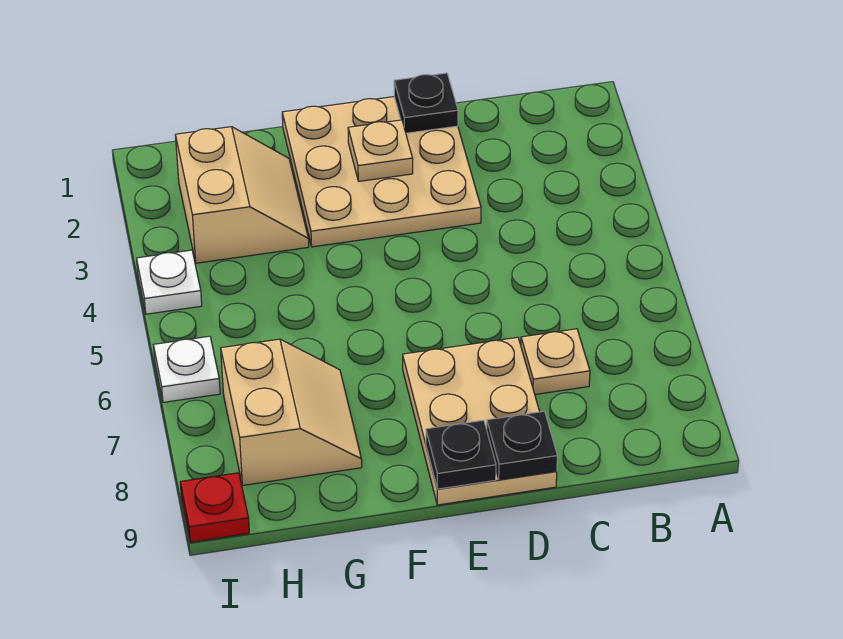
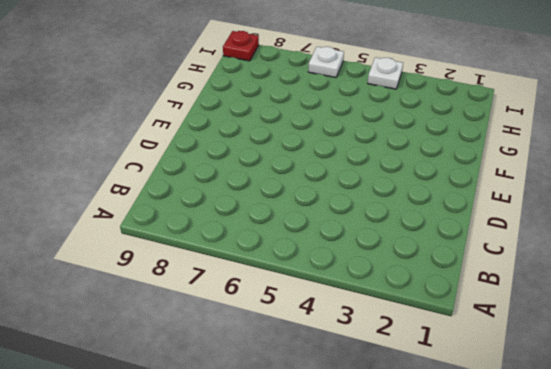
none -> tan 1x1 plate [521,329,590,394]
none -> tan 3x3 plate [282,97,481,247]
none -> tan 2x3 plate [403,337,557,505]

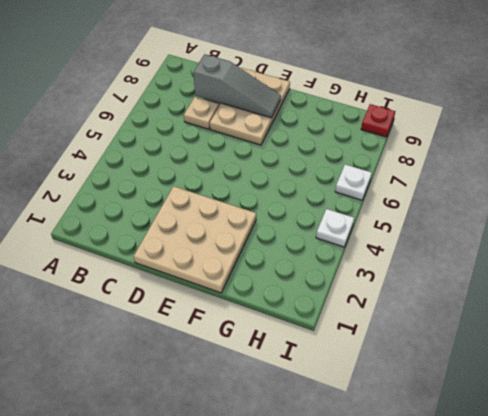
grey 1x3 slope [194,54,281,118] -> none
none -> tan 2x2 slope [175,127,309,263]
none -> tan 2x2 slope [221,339,362,485]
none -> black 1x1 plate [394,73,458,133]

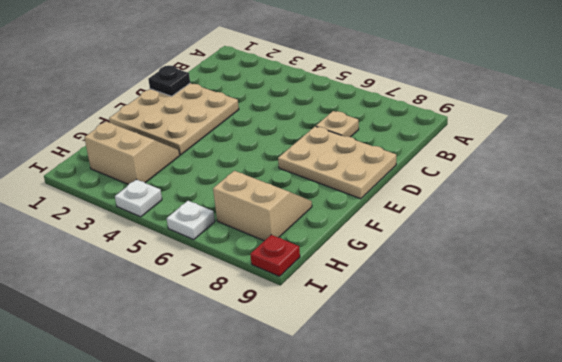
none -> black 1x1 plate [487,411,557,480]
none -> tan 1x1 plate [348,120,413,181]
none -> black 1x1 plate [426,420,496,489]

